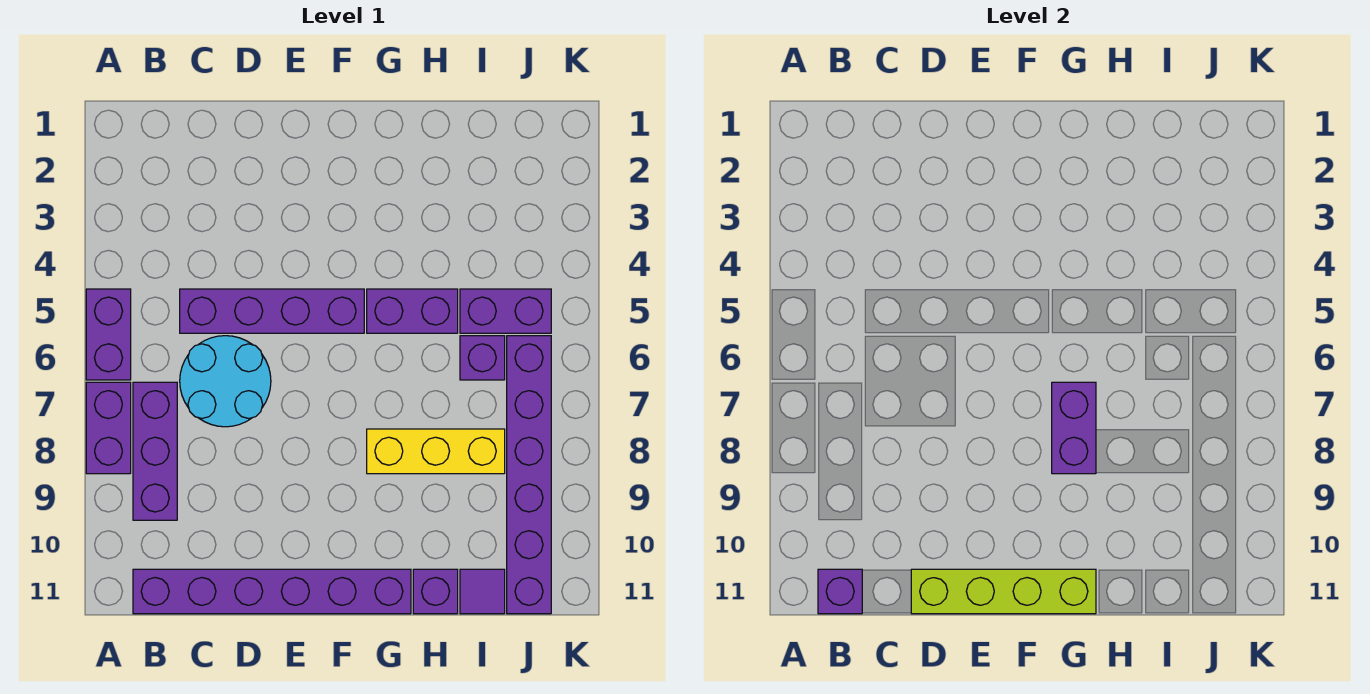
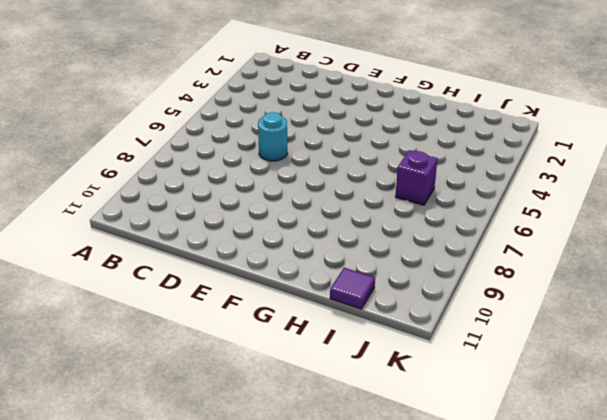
cyan 1x1 round brick [258,112,287,161] -> cyan 2x2 round brick [180,336,271,427]
none -> purple 1x2 brick [86,289,131,380]
none -> purple 1x2 brick [86,382,131,474]
none -> purple 1x3 brick [133,382,177,520]

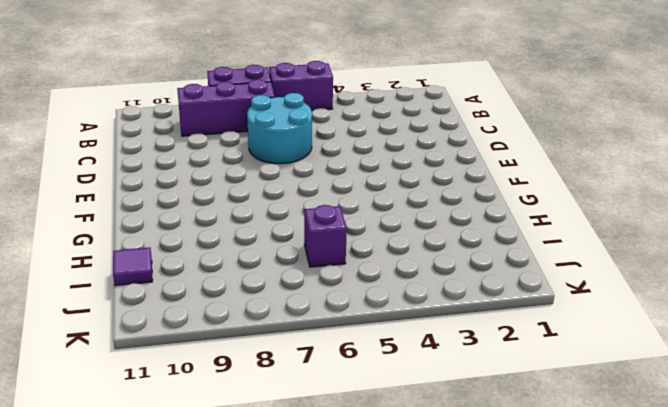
none -> purple 1x6 brick [133,569,411,614]
none -> purple 1x4 brick [180,289,364,333]
none -> purple 1x2 brick [367,289,458,333]

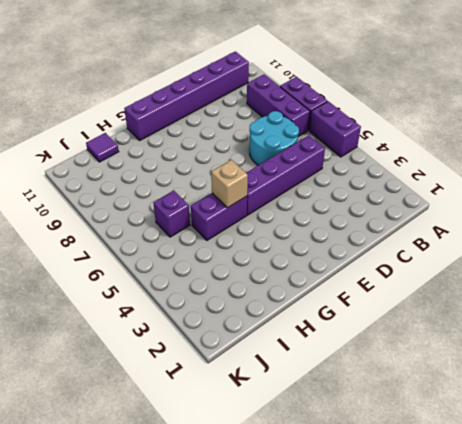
tan 1x1 brick [211,160,248,208] -> none
none -> yellow 1x3 brick [367,429,505,474]
none -> purple 1x1 brick [413,569,458,614]
none -> purple 1x2 brick [460,289,551,333]

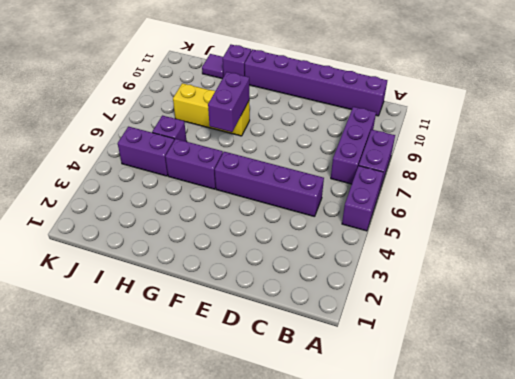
none -> cyan 2x2 round brick [180,336,271,427]
none -> purple 1x6 brick [507,336,551,614]
none -> purple 1x1 brick [818,569,862,614]

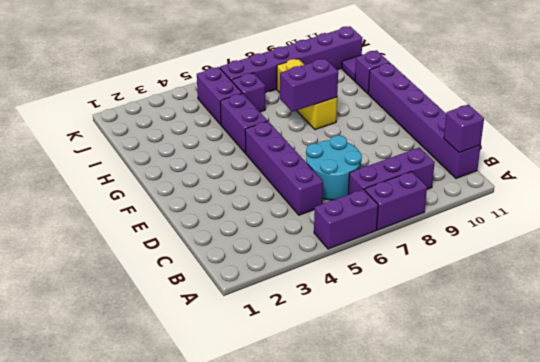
none -> lime 1x4 brick [911,569,1096,614]

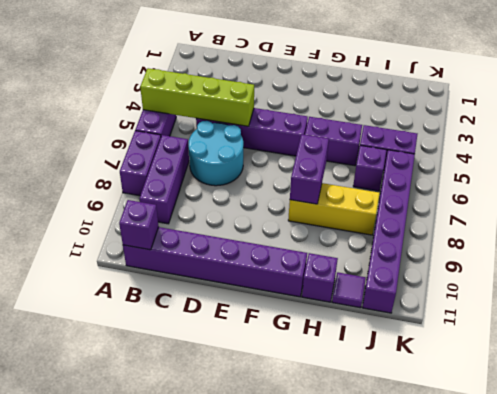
lime 1x4 brick [140,68,254,126] -> lime 1x4 brick moved to [911,569,1096,614]

